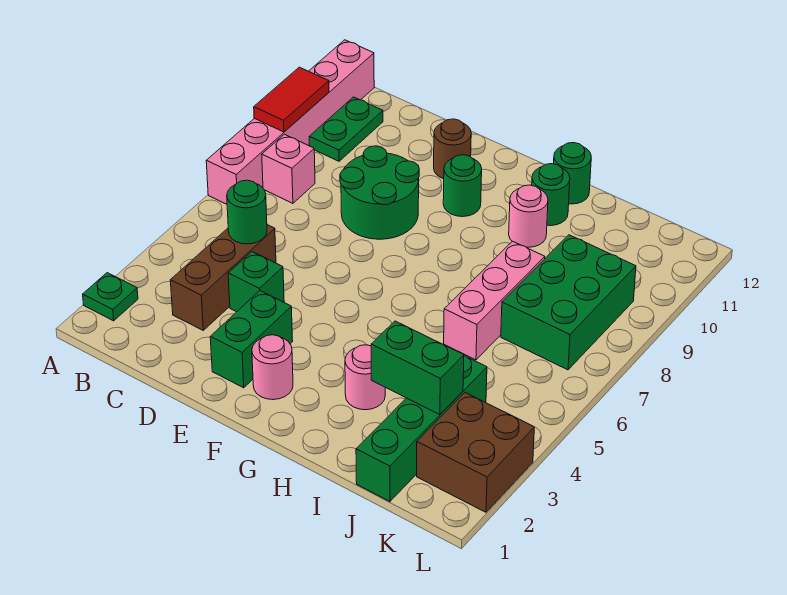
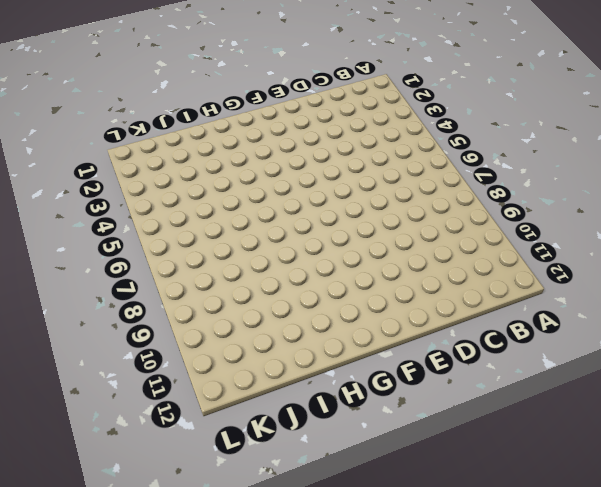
none -> green 1x1 plate [83,273,138,321]
none -> pink 1x6 brick [206,40,374,204]
none -> pink 1x1 brick [262,134,315,203]

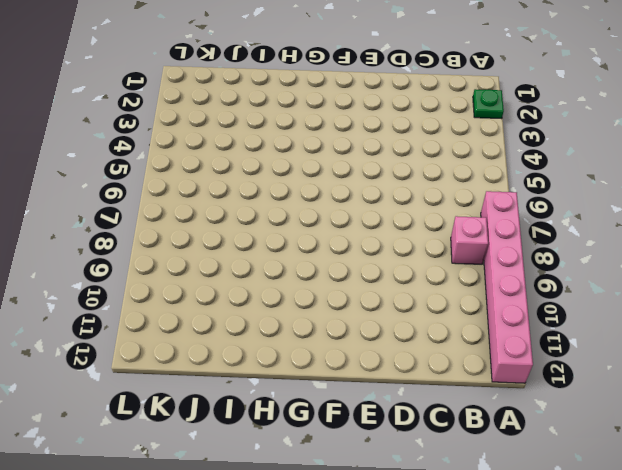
none -> green 1x2 plate [309,97,383,161]
none -> brown 1x3 brick [170,225,276,330]
none -> green 1x1 brick [228,252,284,312]

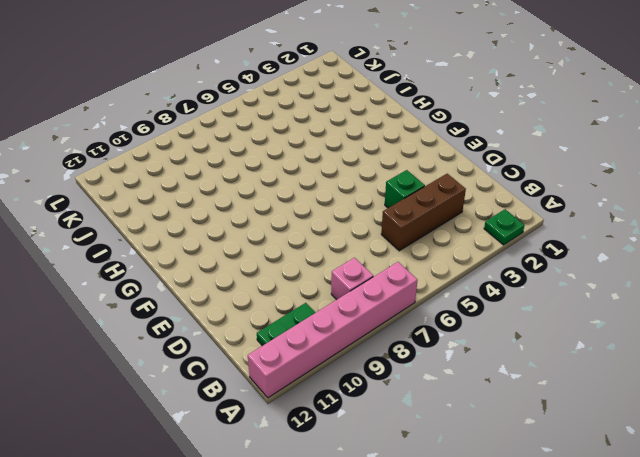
none -> green 2x2 round brick [340,146,419,239]
none -> green 1x2 brick [210,291,293,388]
none -> brown 1x1 round brick [434,119,471,179]

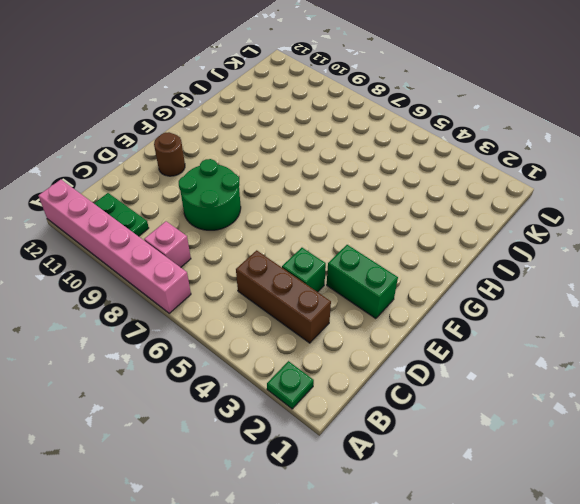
none -> pink 1x1 round brick [252,335,293,400]
none -> green 1x1 round brick [443,155,482,217]
none -> pink 1x1 round brick [345,345,385,410]

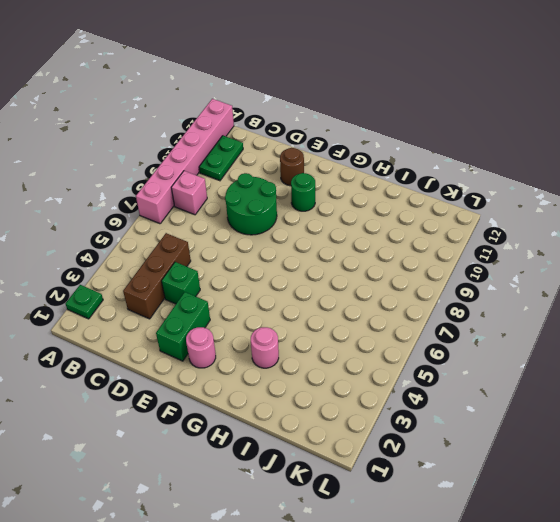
none -> pink 1x1 round brick [509,185,548,247]
none -> green 1x1 round brick [532,164,570,226]
none -> green 1x1 round brick [554,143,591,204]

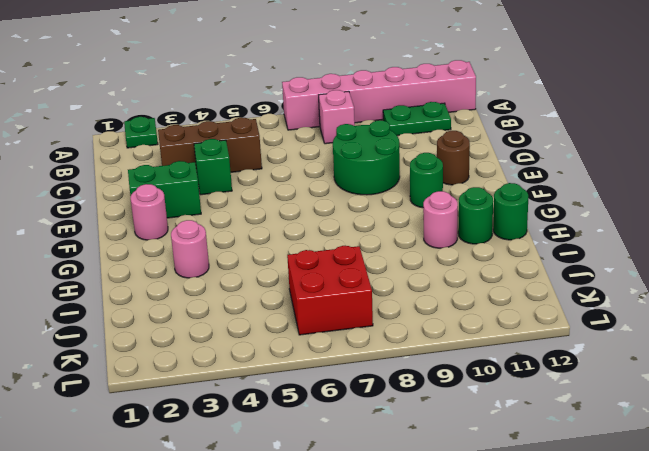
red 2x2 brick [287,246,373,335] -> green 2x3 brick [501,235,636,370]
none -> pink 1x3 brick [444,241,545,360]
none -> green 1x4 brick [356,356,487,501]
none -> brown 2x2 brick [417,393,534,512]

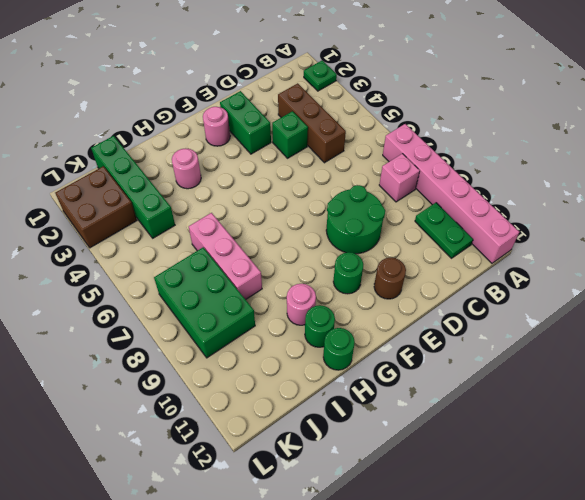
none -> red 1x2 tile [254,67,329,132]
none -> green 1x1 round brick [227,180,267,244]
none -> green 1x2 brick [371,321,464,415]

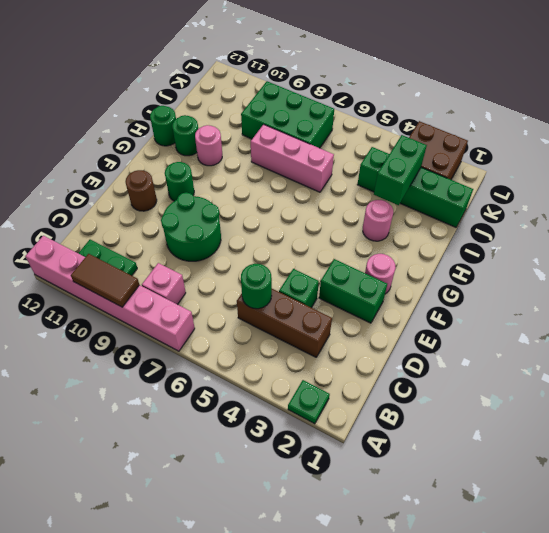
brown 1x2 tile [71,254,139,307] -> red 1x2 tile [254,67,329,132]

